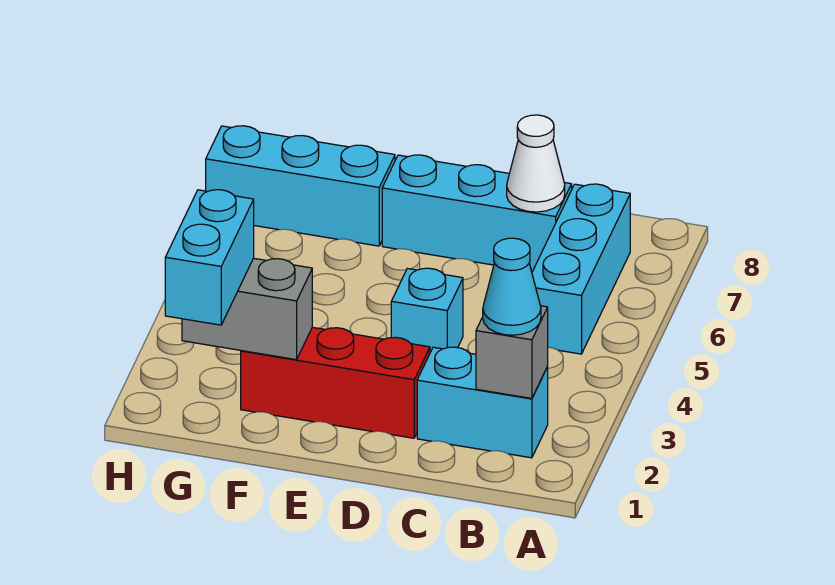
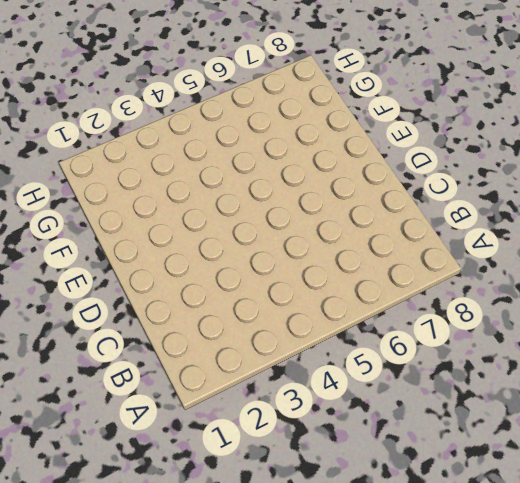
none -> cyan 1x2 brick [417,347,548,458]
none -> cyan 1x3 brick [532,184,630,354]

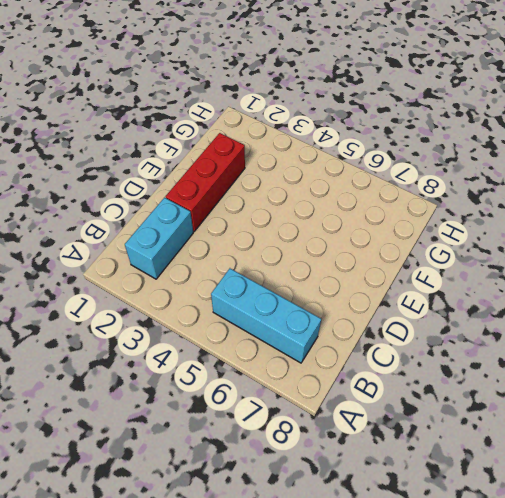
none -> cyan 1x3 brick [382,155,572,271]
none -> cyan 1x1 brick [391,268,463,352]

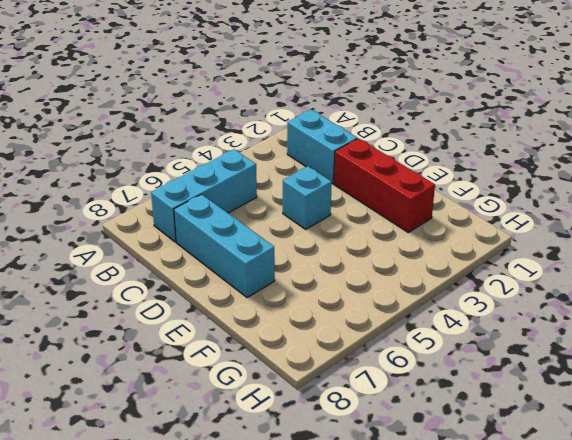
none -> cyan 1x3 brick [206,126,395,246]
none -> grey 1x1 brick [476,306,548,398]

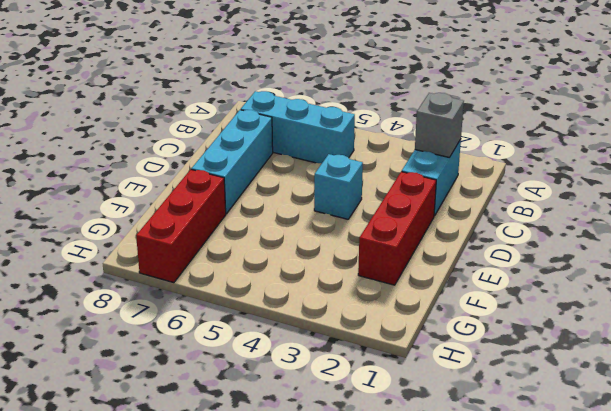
red 1x3 brick [136,170,226,283] -> cyan 1x3 brick [206,126,395,246]
none -> white 1x1 cone [507,115,565,212]
none -> grey 1x2 brick [182,258,312,360]

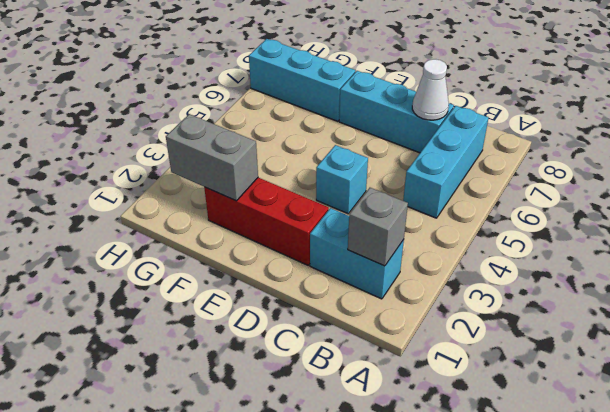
none -> cyan 1x1 cone [483,238,541,335]
none -> cyan 1x2 brick [165,190,254,325]

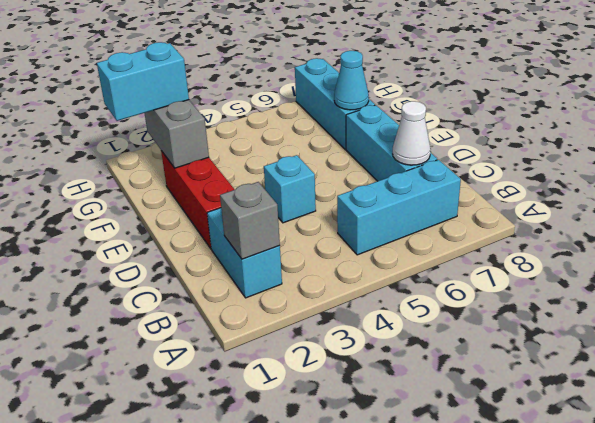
cyan 1x1 cone [334,51,369,110] -> cyan 1x1 cone moved to [483,238,541,335]

